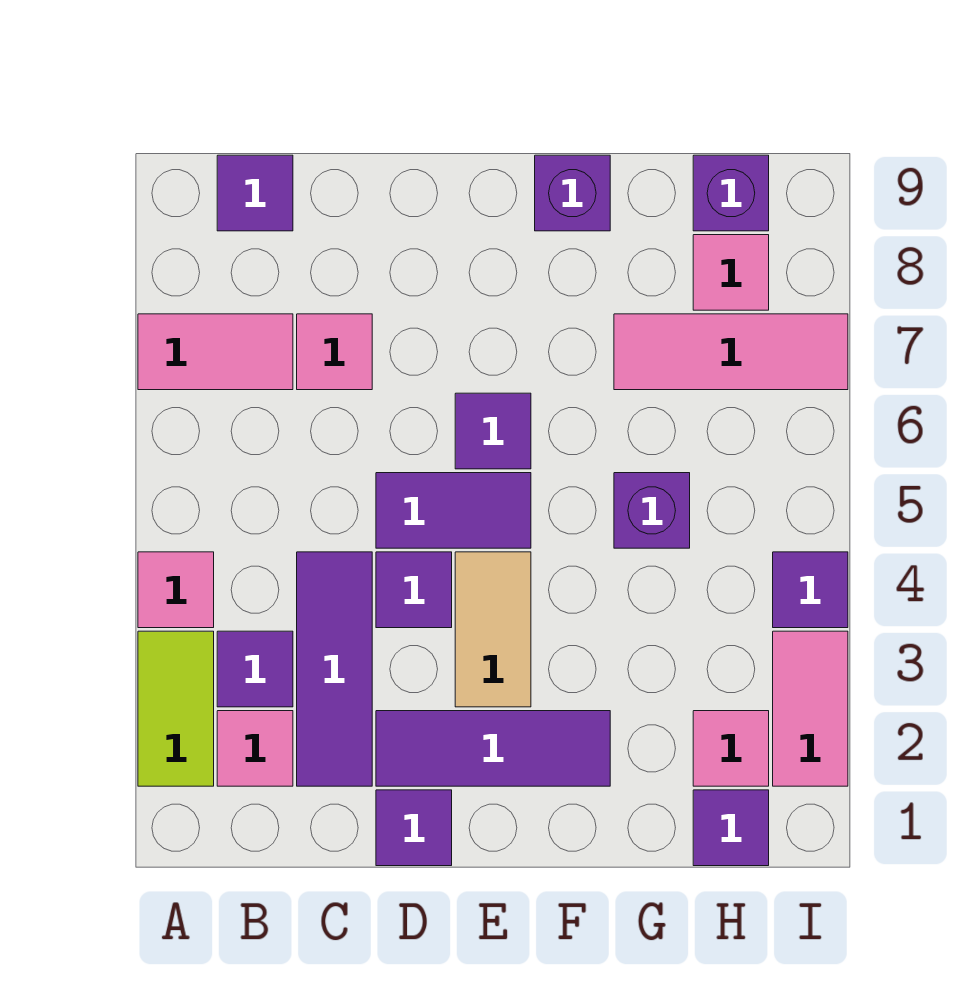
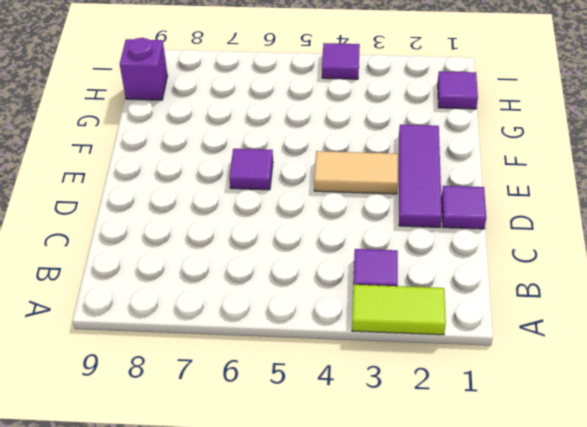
none -> pink 1x1 tile [138,552,214,628]
none -> pink 1x2 tile [138,314,293,390]
none -> pink 1x1 tile [217,711,293,786]

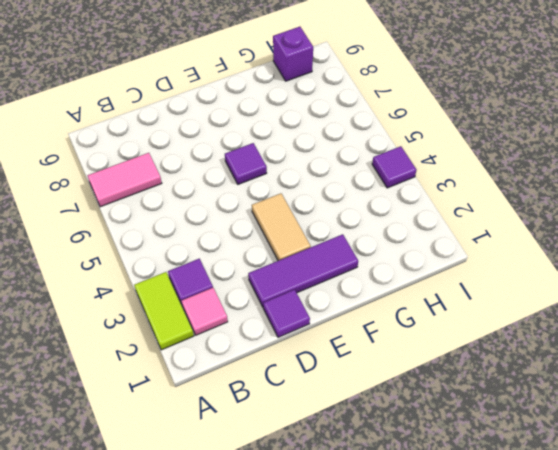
none -> pink 1x1 tile [138,552,214,628]
none -> purple 1x1 tile [217,155,293,231]
none -> purple 1x3 tile [297,552,372,786]

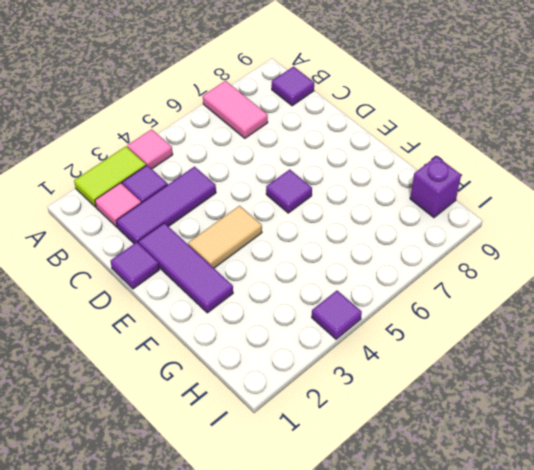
none -> pink 1x1 tile [297,314,372,390]
none -> purple 1x1 tile [376,552,452,628]
none -> purple 1x2 tile [376,473,531,548]

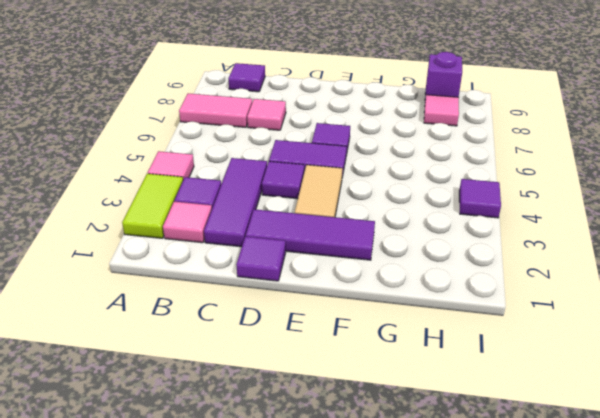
none -> purple 1x1 brick [535,155,610,231]
none -> purple 1x1 brick [614,473,690,548]
none -> pink 1x3 tile [614,314,848,390]

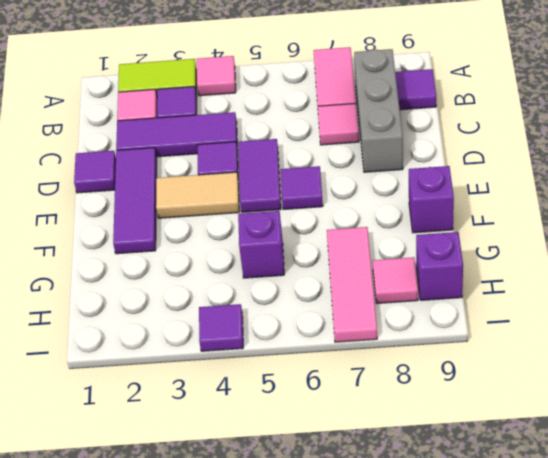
grey 1x3 brick [354,49,403,172] -> none
none -> purple 1x1 tile [693,790,769,866]
none -> pink 1x1 tile [693,711,769,786]
none -> pink 1x2 tile [773,631,848,786]

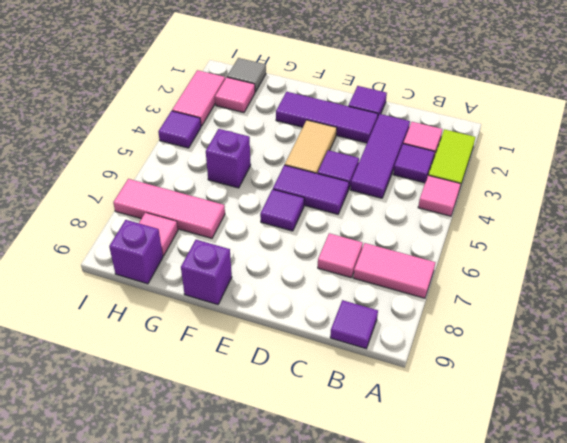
grey 1x1 tile [227,58,266,92] -> purple 1x1 tile [693,790,769,866]

